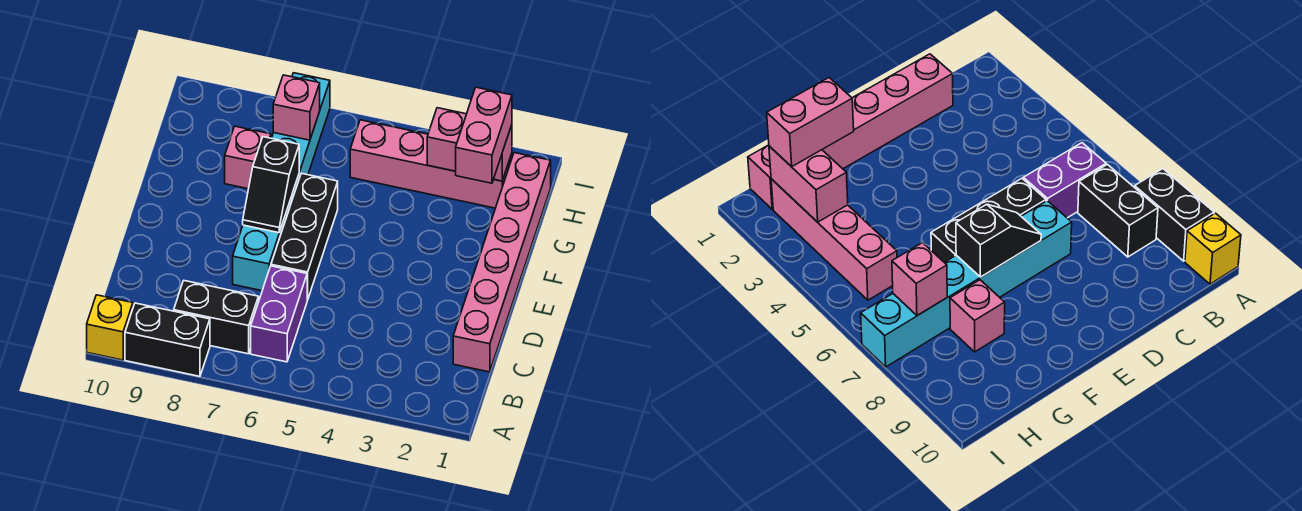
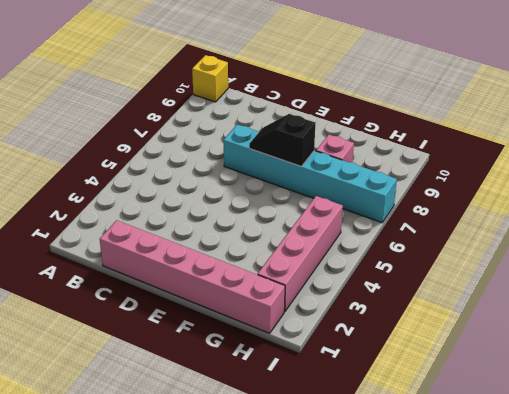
none -> black 1x2 brick [125,303,210,376]
none -> purple 1x2 brick [251,266,307,362]
none -> black 1x2 brick [174,281,259,354]

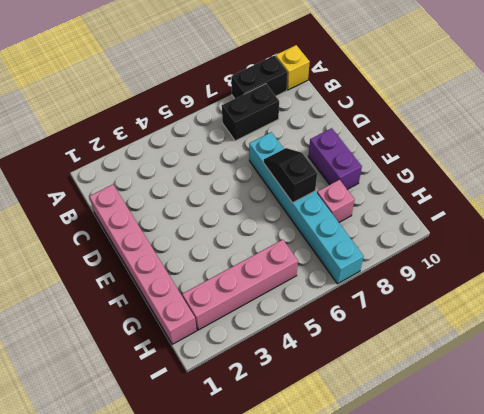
purple 1x2 brick [308,128,362,189] -> purple 1x2 brick moved to [251,266,307,362]
none -> black 1x3 brick [271,173,338,300]
none -> pink 1x2 brick [427,108,512,181]
none -> pink 1x1 brick [273,75,320,140]

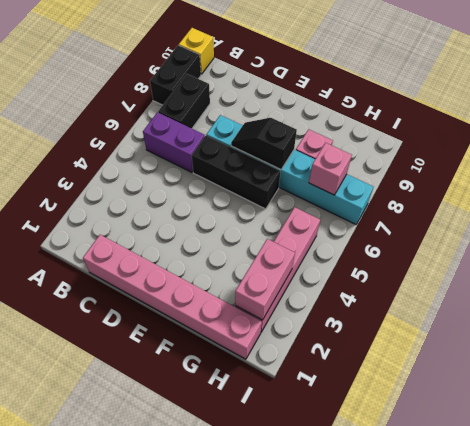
none -> pink 1x2 brick [455,87,512,183]

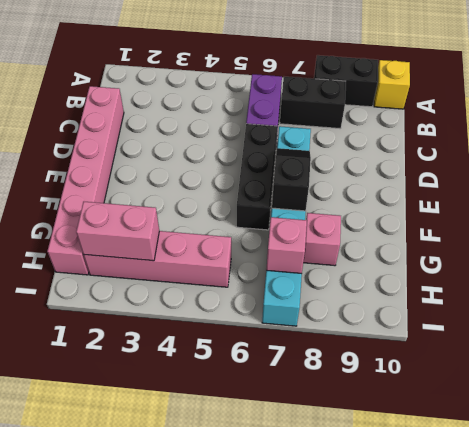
none -> pink 1x2 brick [455,87,512,183]

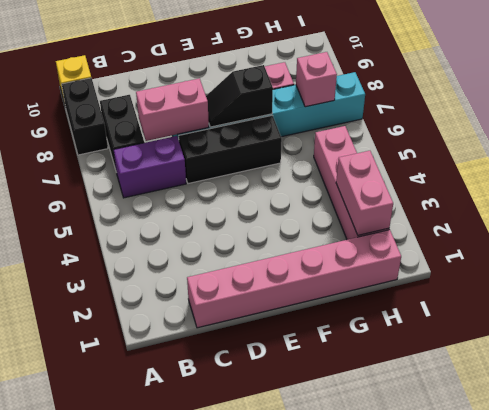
pink 1x2 brick [136,78,209,141] -> pink 1x2 brick moved to [455,87,512,183]

